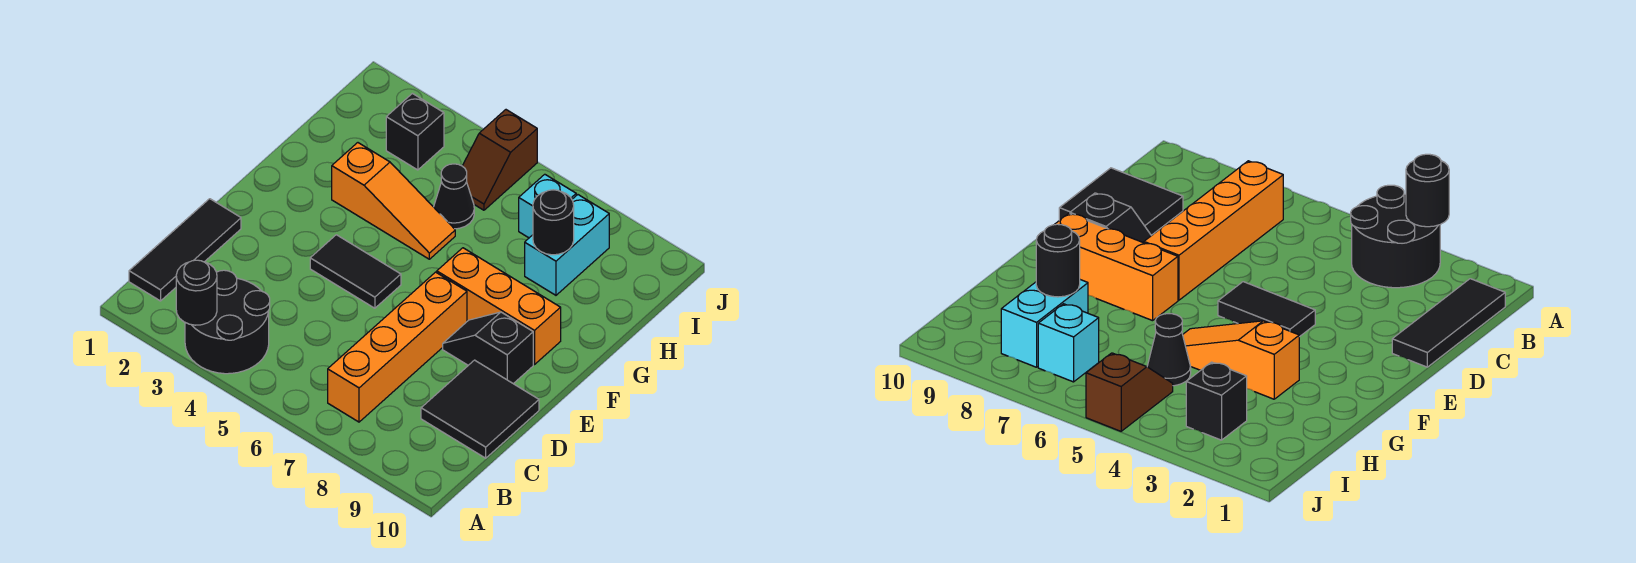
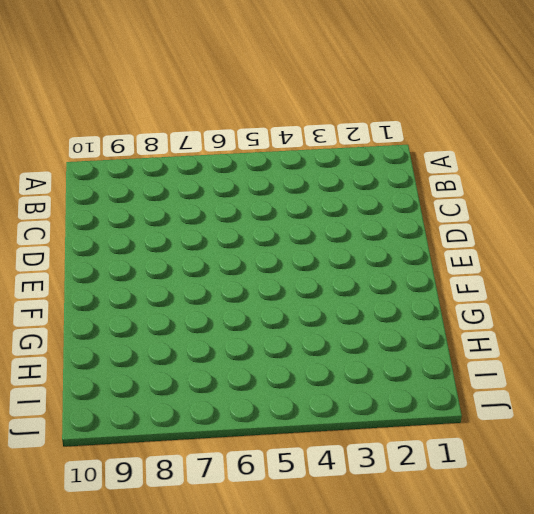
none -> black 2x2 round brick [185,270,270,374]
none -> black 1x3 tile [129,199,241,301]
none -> orange 1x4 brick [328,272,467,422]

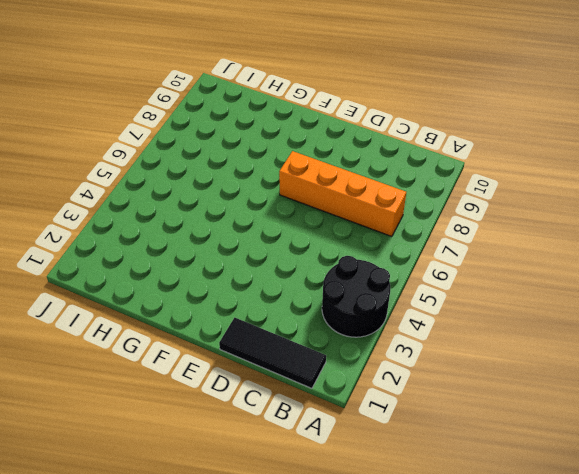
none -> black 2x2 tile [421,360,539,458]
none -> black 1x2 tile [310,235,401,308]
none -> black 1x2 slope [443,312,533,384]

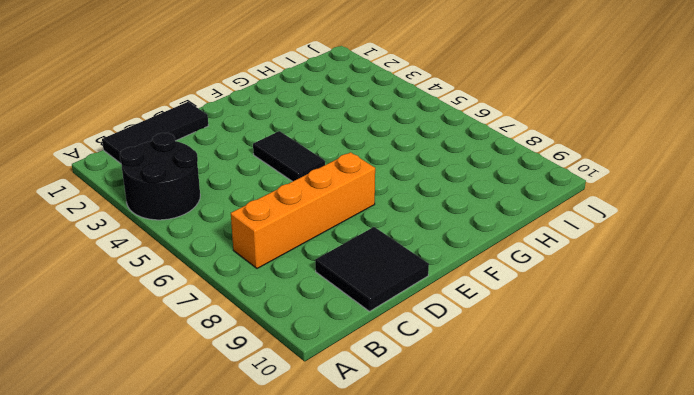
none -> black 1x2 slope [443,312,533,384]
none -> orange 1x3 brick [437,248,561,365]
none -> orange 1x3 slope [332,143,455,259]

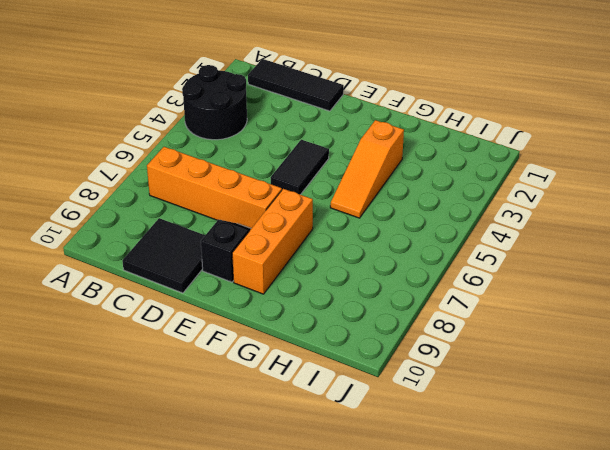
none -> black 1x1 cone [434,164,474,229]
none -> cyan 1x2 brick [525,195,609,295]
none -> black 1x1 brick [386,94,444,170]

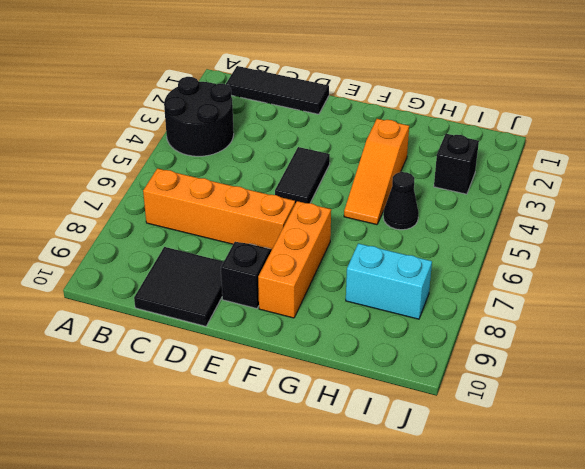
none -> brown 1x2 slope [463,110,537,210]
none -> cyan 1x1 brick [519,174,576,238]
none -> black 1x1 round brick [176,260,217,325]

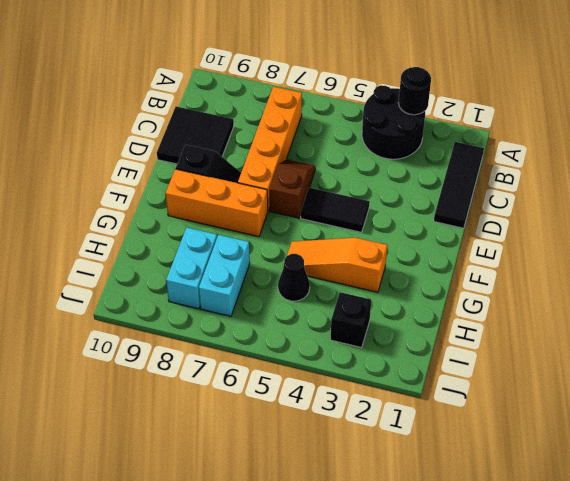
brown 1x2 slope [269,159,315,218] -> brown 1x2 slope moved to [463,110,537,210]
cyan 1x2 brick [199,235,250,316] -> cyan 1x1 brick [519,174,576,238]
none -> black 1x1 round brick [533,190,574,255]

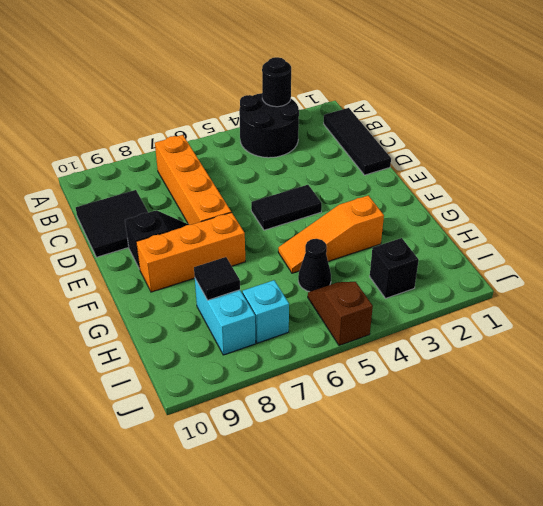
black 1x1 tile [194,257,240,300] -> black 1x1 round brick [533,190,574,255]

